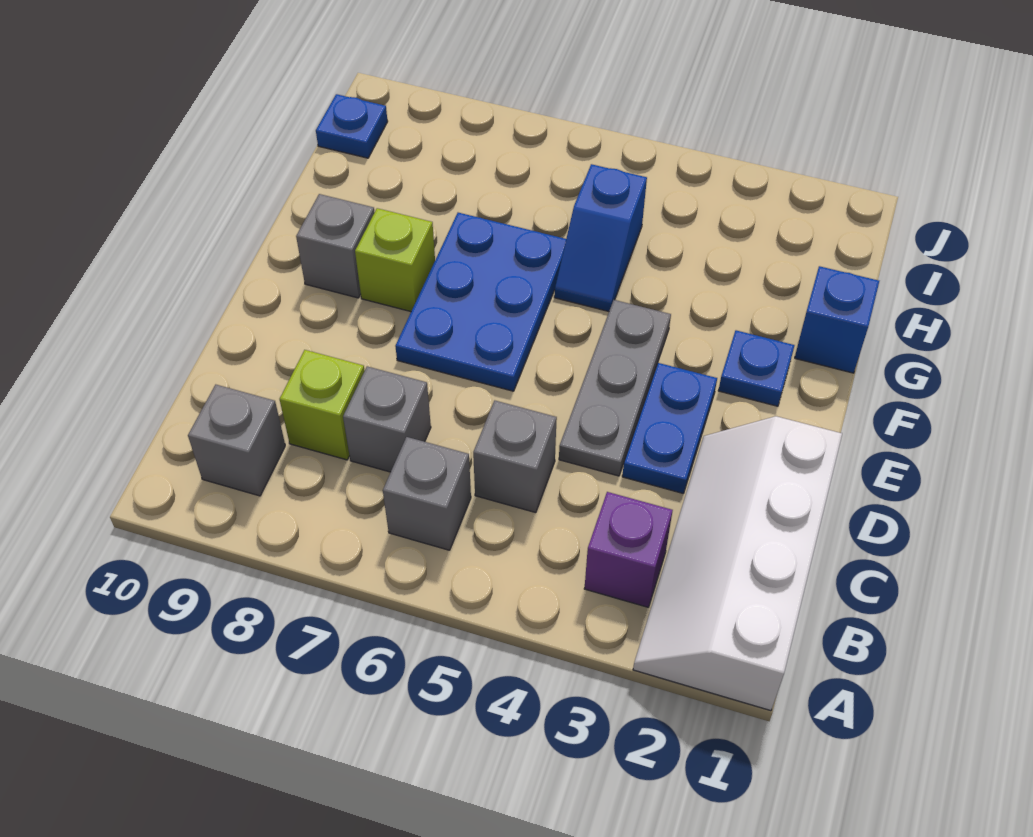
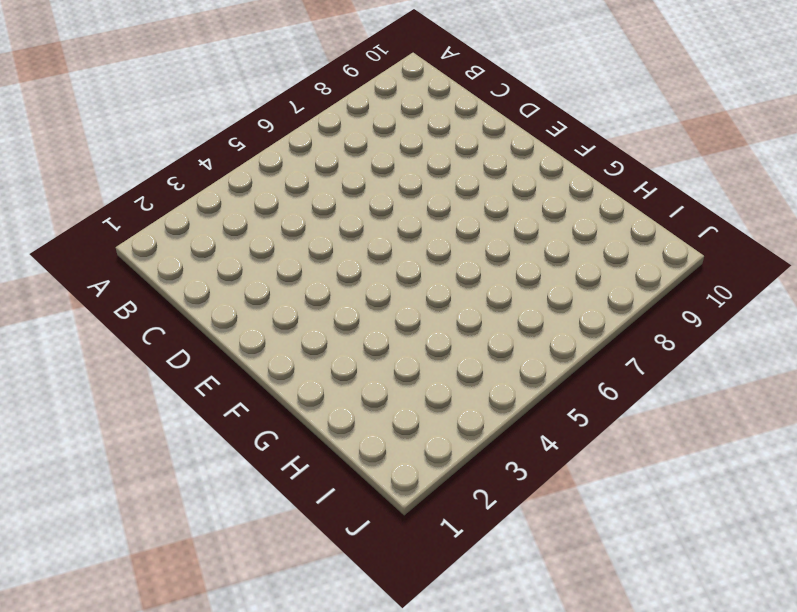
none -> white 2x4 slope [633,416,842,711]
none -> purple 1x1 brick [584,492,673,607]
none -> grey 1x1 brick [383,437,471,550]

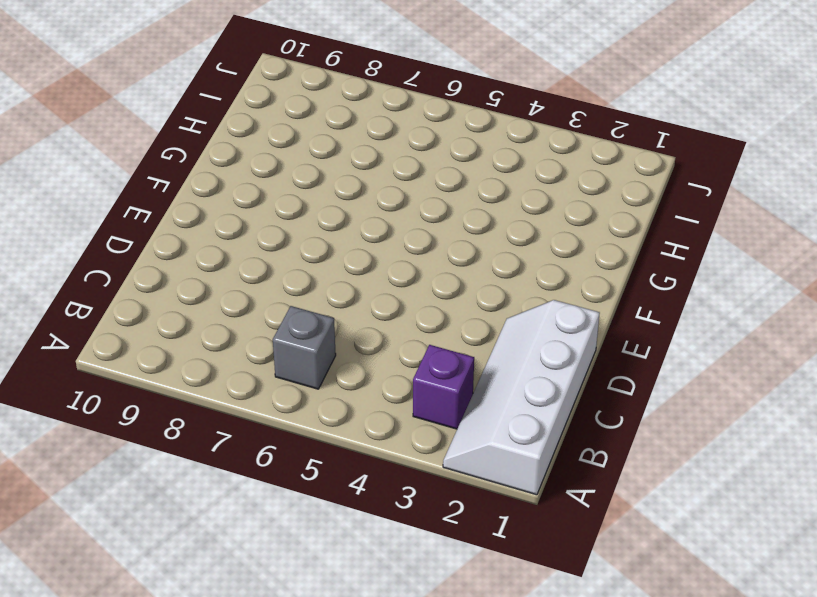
none -> grey 1x1 brick [188,385,285,496]
none -> grey 1x1 brick [473,401,557,513]
none -> grey 1x1 brick [343,366,431,472]

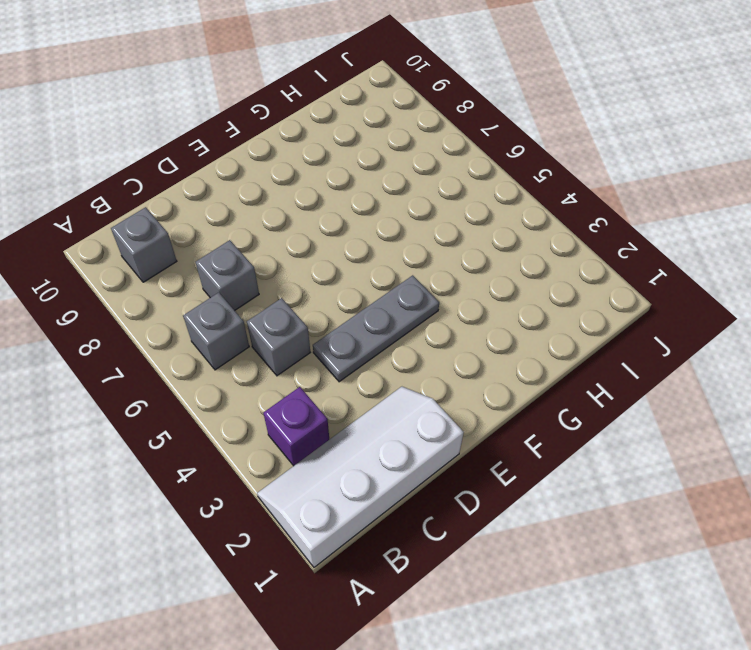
none -> lime 1x1 brick [280,350,365,460]
none -> blue 1x2 plate [622,363,717,493]
none -> blue 2x3 plate [395,213,566,391]

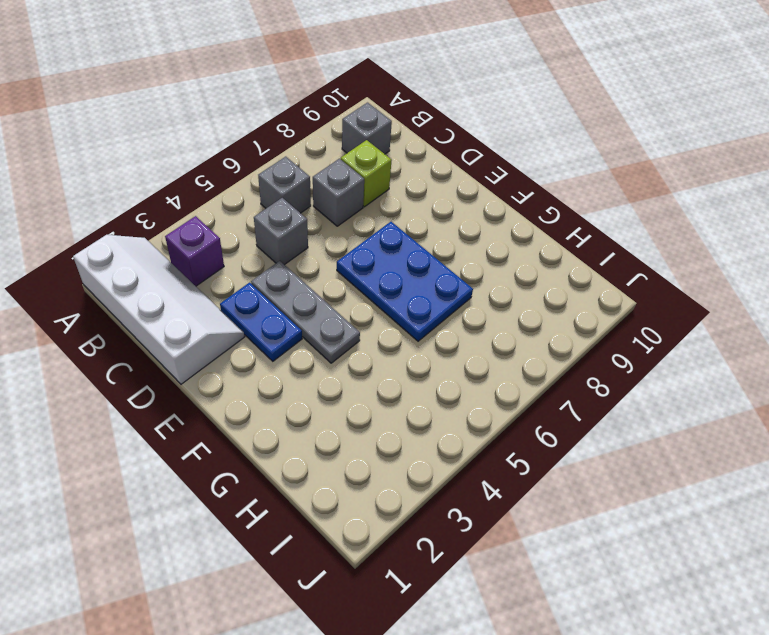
none -> blue 1x1 plate [718,330,795,406]
none -> lime 1x1 brick [355,208,435,312]
none -> grey 1x1 brick [296,194,375,298]

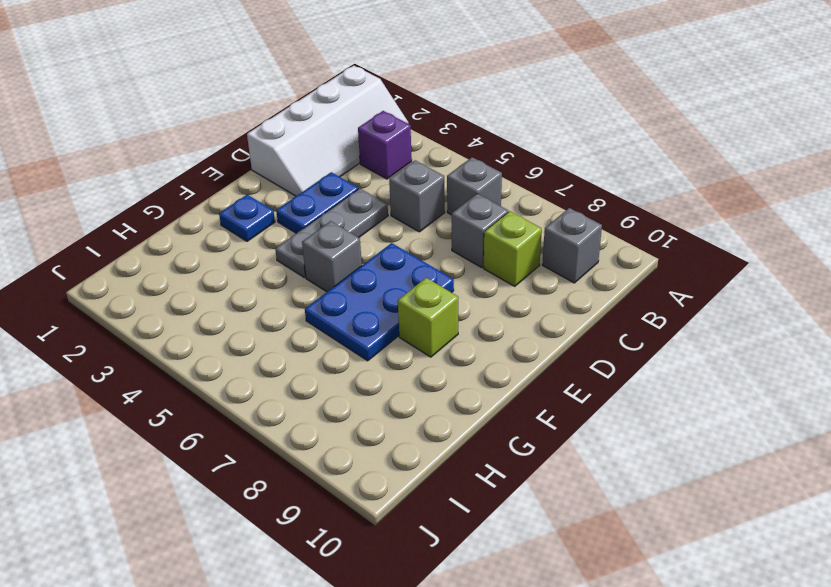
grey 1x1 brick [302,221,362,292] -> grey 1x1 brick moved to [296,194,375,298]
none -> blue 1x1 brick [795,266,879,373]
none -> blue 1x2 slope [554,164,647,311]
none -> blue 1x1 plate [316,94,388,158]

